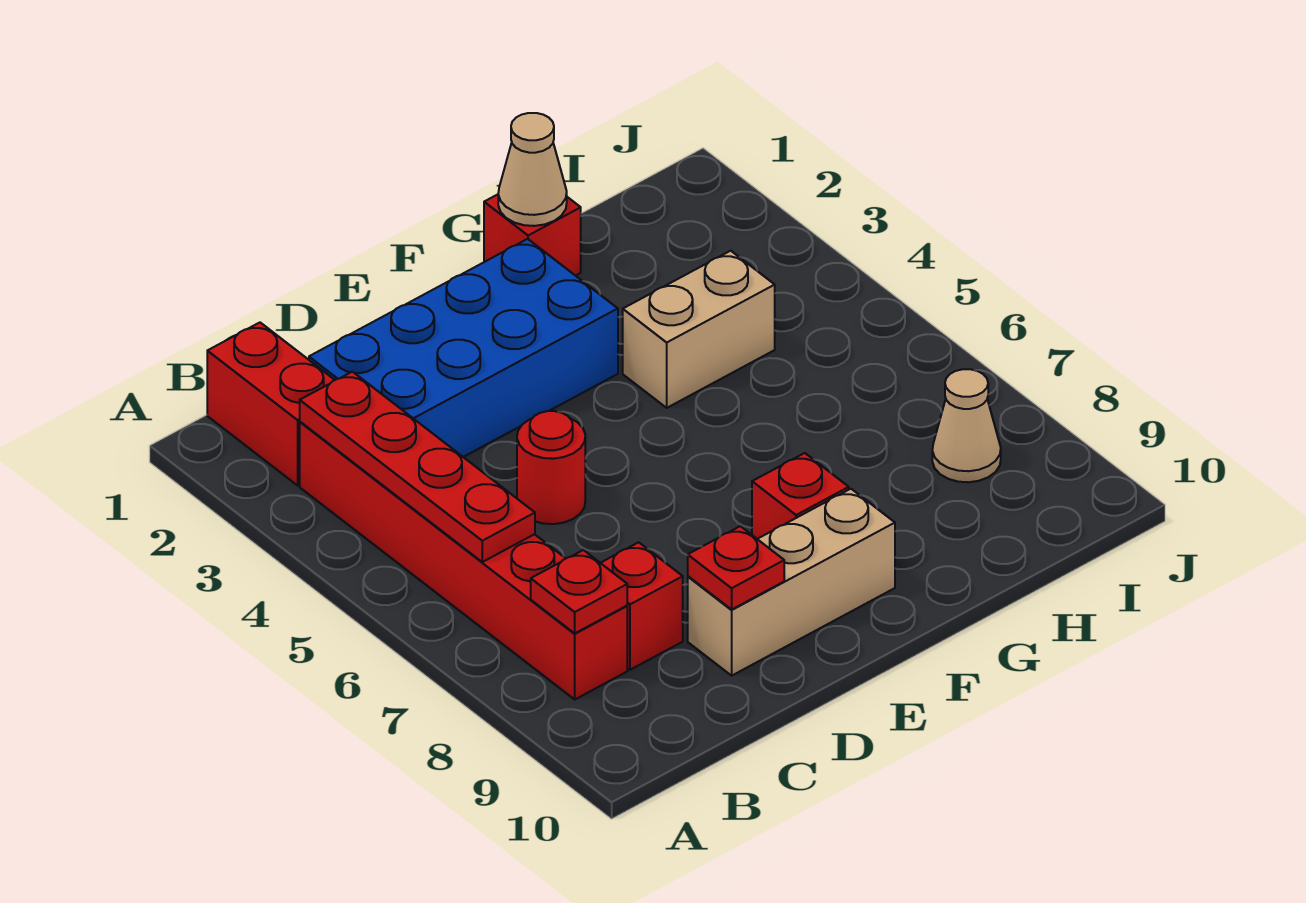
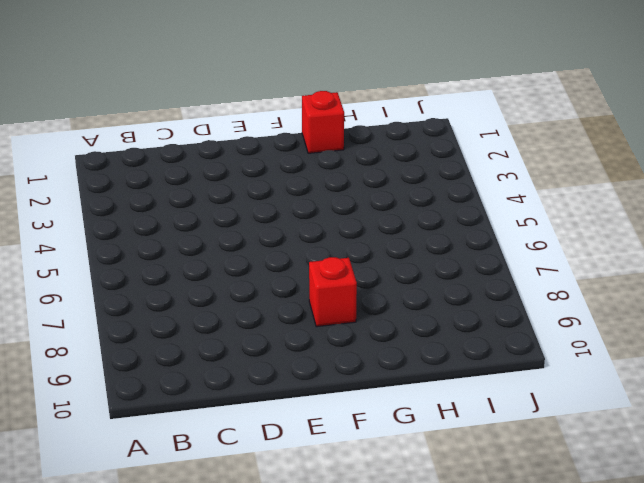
none -> red 1x2 brick [207,323,334,485]
none -> red 1x6 brick [300,422,627,699]
none -> blue 2x4 brick [309,239,618,457]

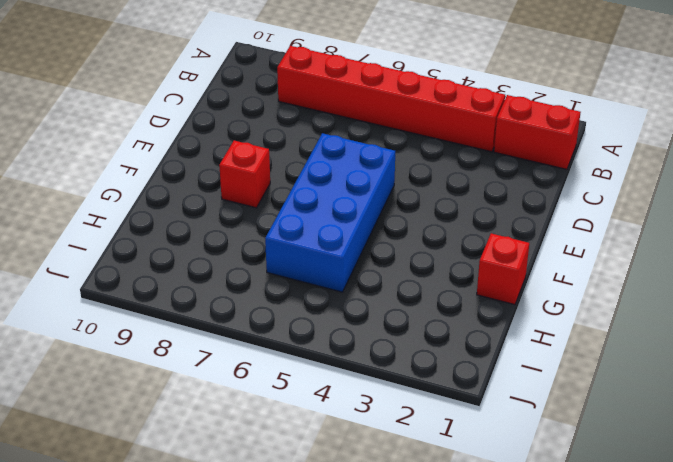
blue 2x4 brick [265,133,395,292] -> blue 2x4 brick moved to [309,239,618,457]
none -> red 1x1 brick [601,542,683,670]
none -> red 1x1 round brick [517,411,585,524]
none -> tan 1x3 brick [688,489,895,676]

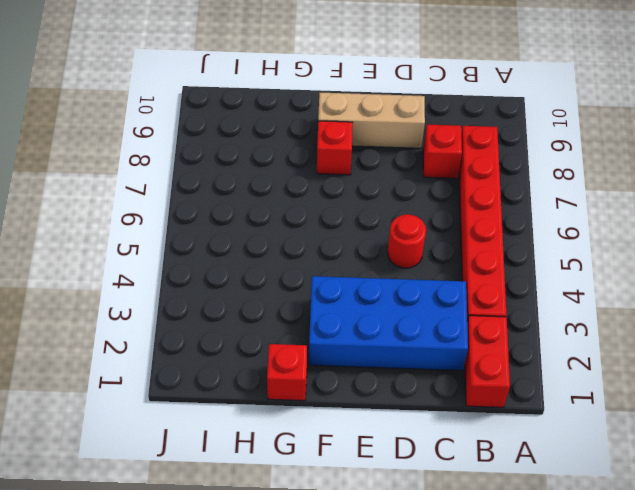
none -> tan 1x2 brick [623,251,775,408]
none -> tan 1x1 cone [932,369,1001,482]
none -> red 1x4 plate [300,372,535,562]

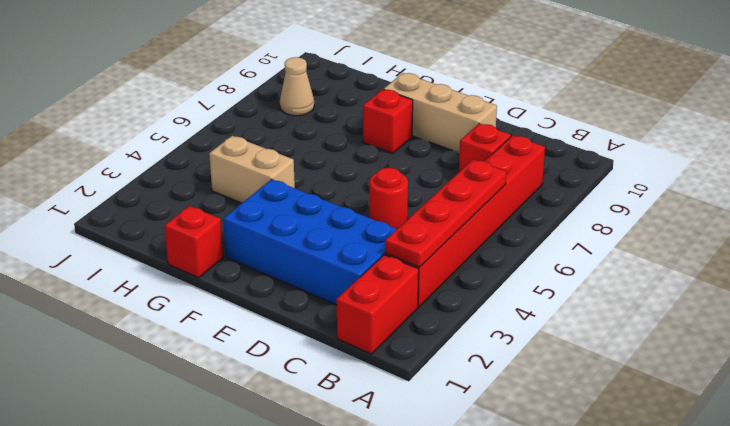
none -> red 1x1 plate [531,550,627,633]
none -> red 1x1 plate [688,526,784,609]
none -> tan 1x1 cone [498,113,567,226]

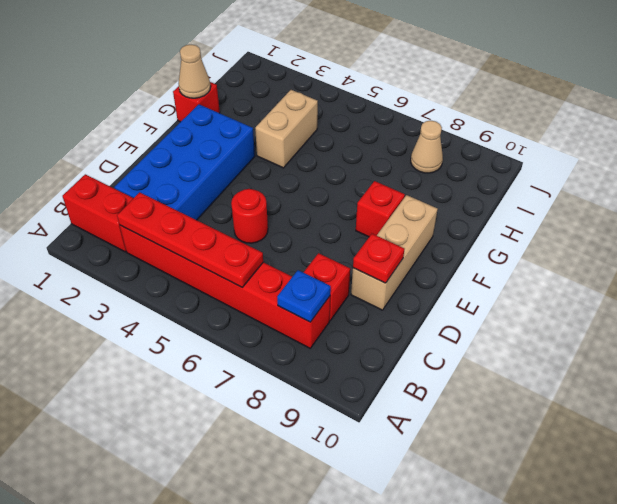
blue 1x1 plate [277,270,331,322] -> red 1x1 plate [531,550,627,633]

